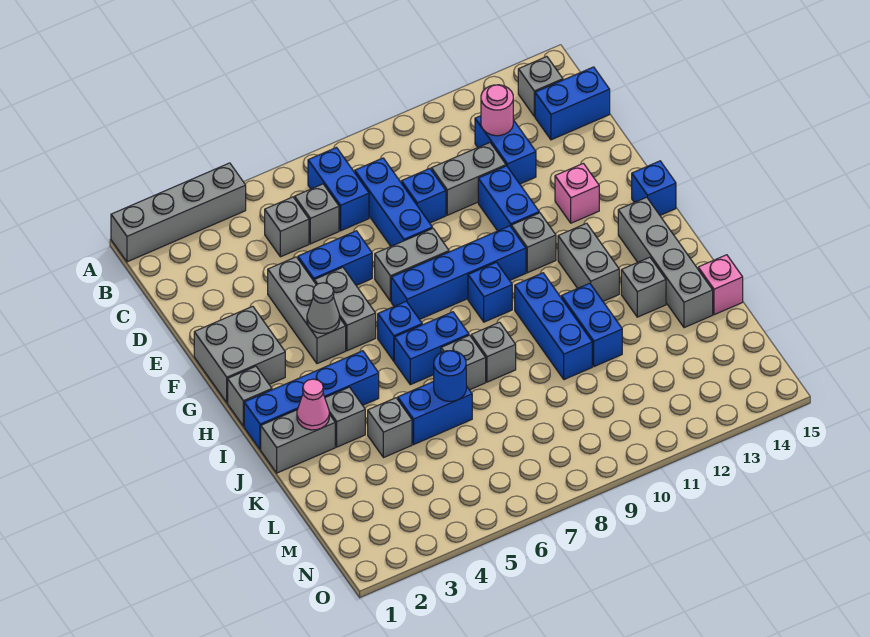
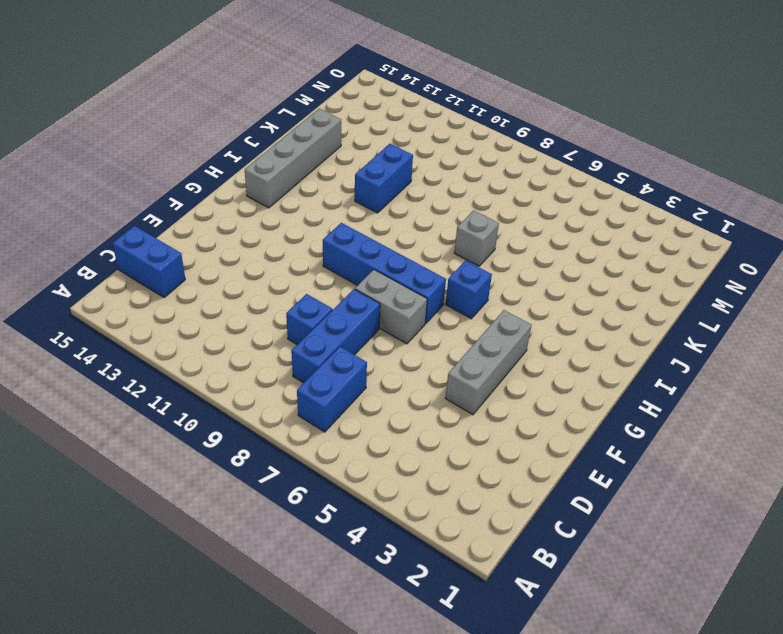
none -> grey 1x4 brick [111,163,246,262]
none -> grey 1x1 brick [518,57,563,116]
none -> grey 1x1 brick [265,197,309,257]
none -> grey 1x1 brick [295,184,339,244]

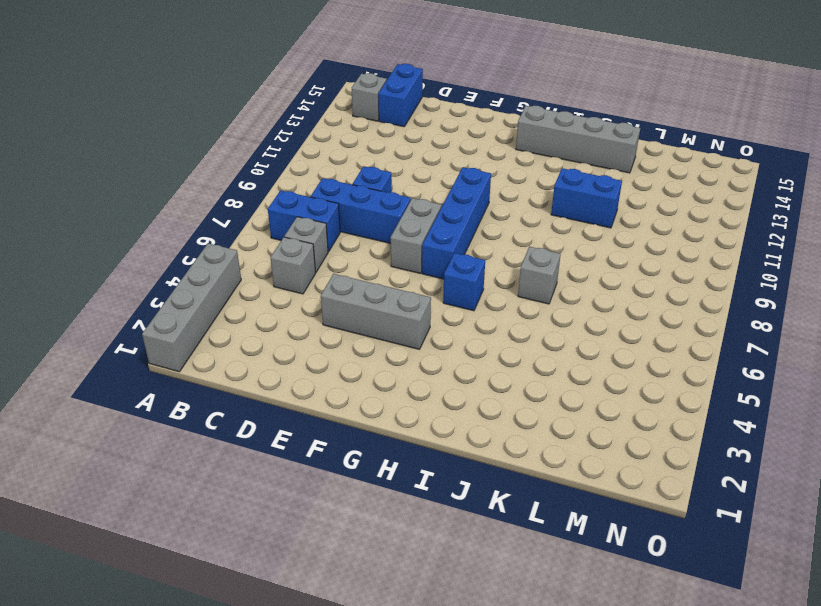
none -> blue 1x2 brick [475,116,536,184]
none -> grey 1x2 brick [431,143,506,215]
none -> blue 1x2 brick [298,231,372,285]
none -> blue 1x2 brick [478,166,539,231]

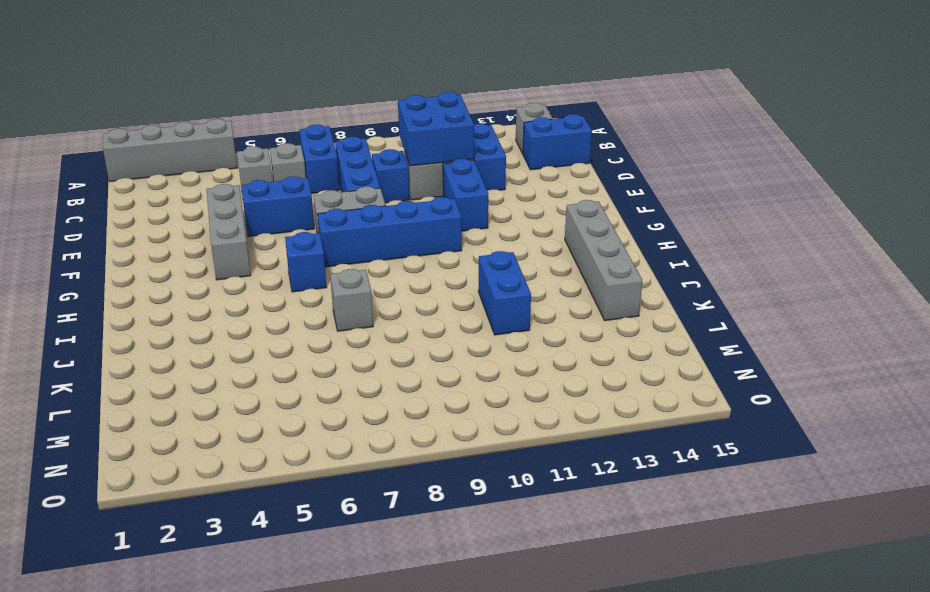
blue 2x2 brick [398,92,474,166] -> none
none -> grey 2x2 brick [194,306,285,403]
none -> grey 1x2 brick [314,267,376,351]
none -> pink 1x1 brick [555,163,599,223]
none -> grey 1x1 brick [511,213,556,273]

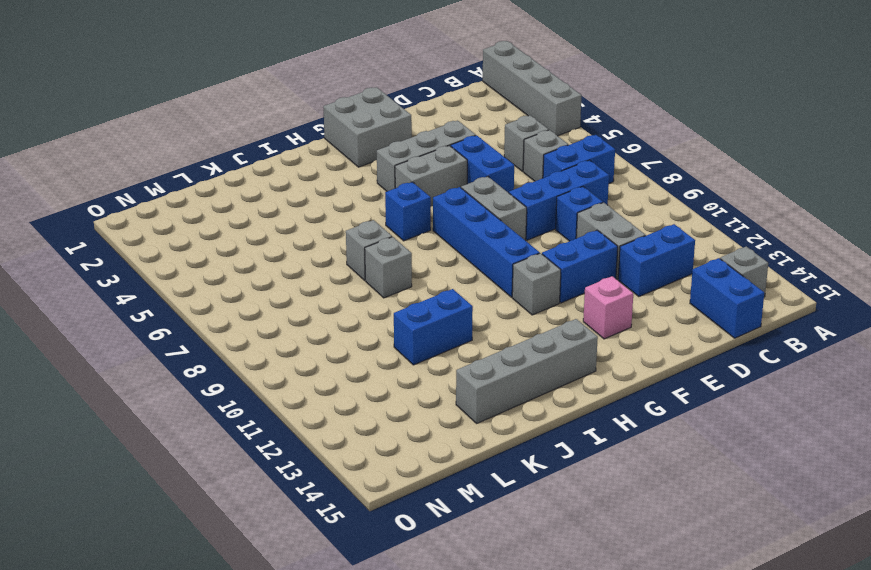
none -> blue 1x1 brick [632,161,676,215]
none -> grey 1x1 brick [228,366,272,426]
none -> blue 1x1 brick [468,262,512,322]
none -> grey 1x2 brick [558,223,619,301]

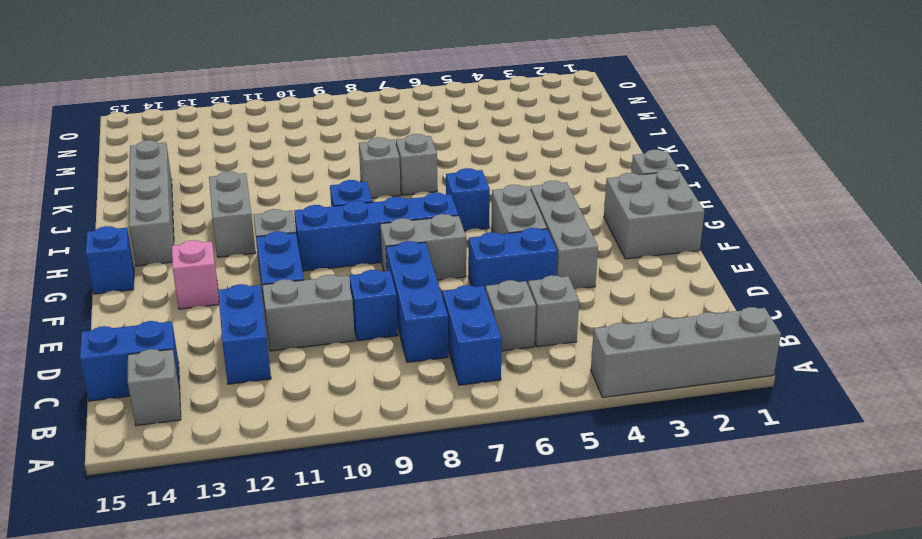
none -> blue 1x4 brick [244,351,379,450]
none -> blue 1x2 brick [394,312,469,385]
none -> blue 1x3 brick [515,273,592,380]
none -> grey 1x2 brick [261,410,335,473]

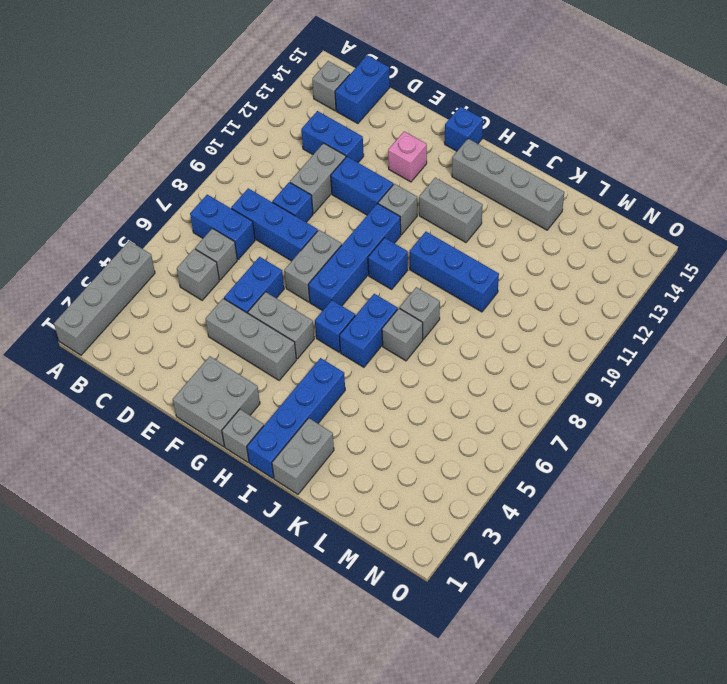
none -> grey 1x1 brick [325,387,365,447]
none -> blue 1x2 brick [561,283,622,367]
none -> grey 1x1 brick [621,257,666,317]
none -> grey 1x1 brick [368,398,412,458]

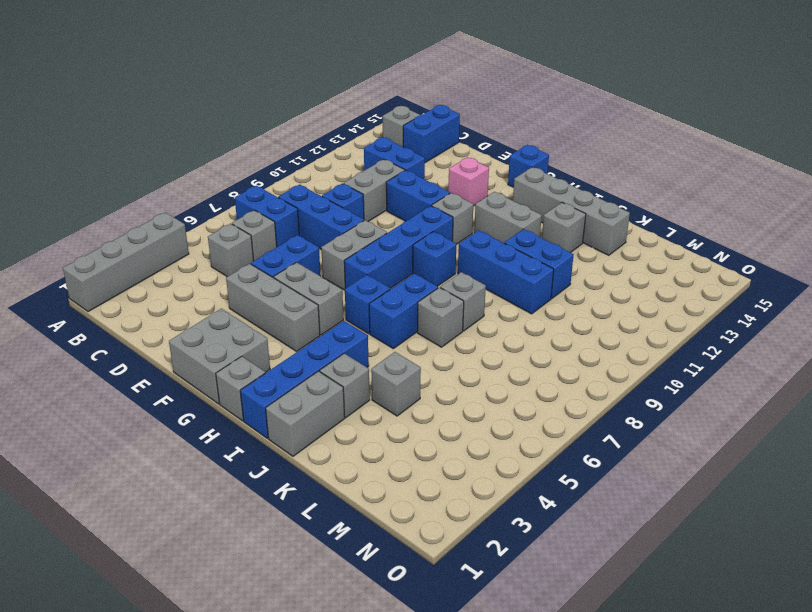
none -> blue 1x2 brick [398,381,472,444]
none -> pink 1x1 brick [698,255,743,315]
none -> pink 1x1 round brick [481,85,513,136]
none -> grey 1x1 cone [307,283,340,333]

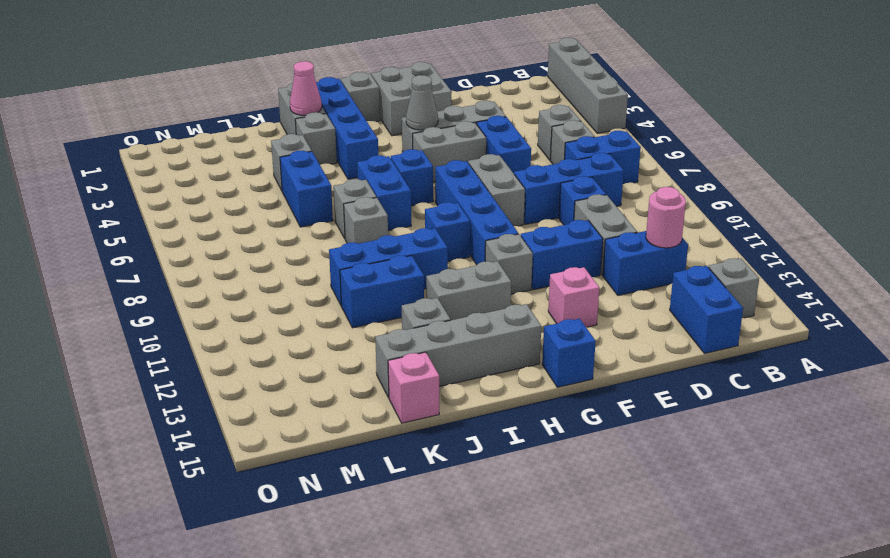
none -> blue 1x1 round brick [434,351,466,401]

